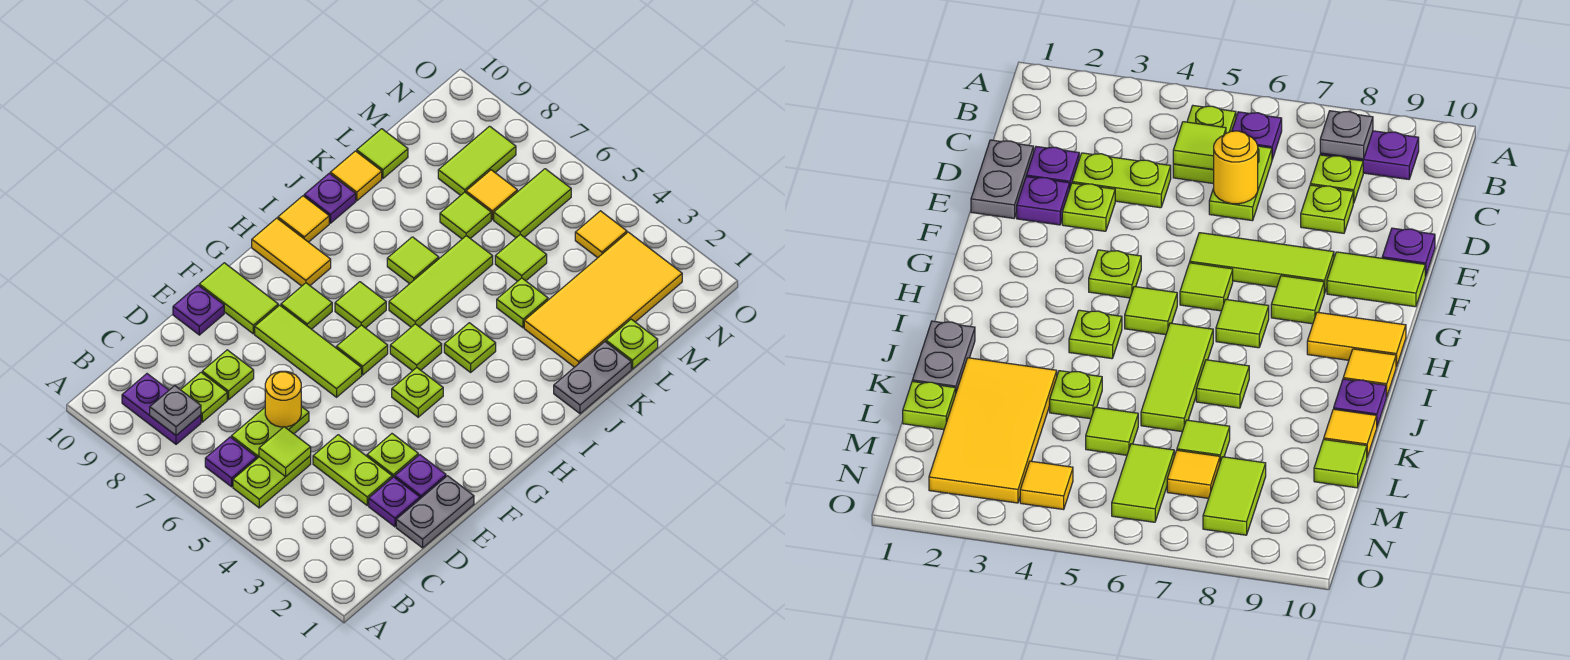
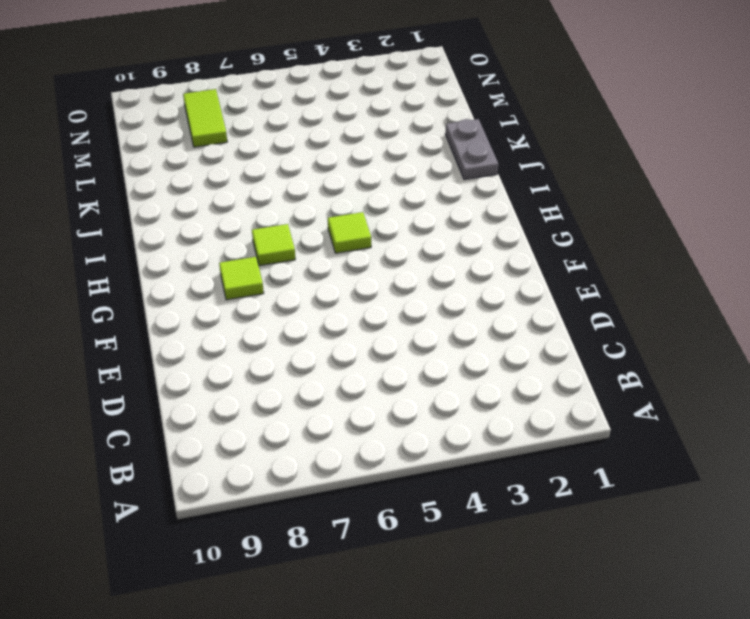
none -> lime 1x2 plate [233,456,311,508]
none -> purple 1x1 plate [205,437,257,487]
none -> purple 1x2 plate [122,374,201,444]
none -> lime 1x2 plate [231,407,309,458]

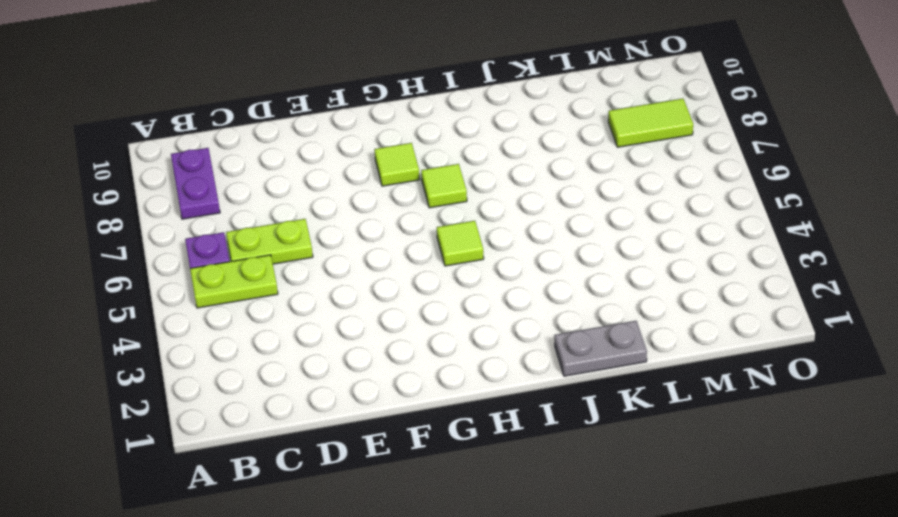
none -> lime 1x1 plate [181,373,227,422]
none -> grey 1x2 plate [396,476,474,548]
none -> purple 1x1 plate [369,477,420,527]
none -> lime 1x2 plate [313,435,392,505]

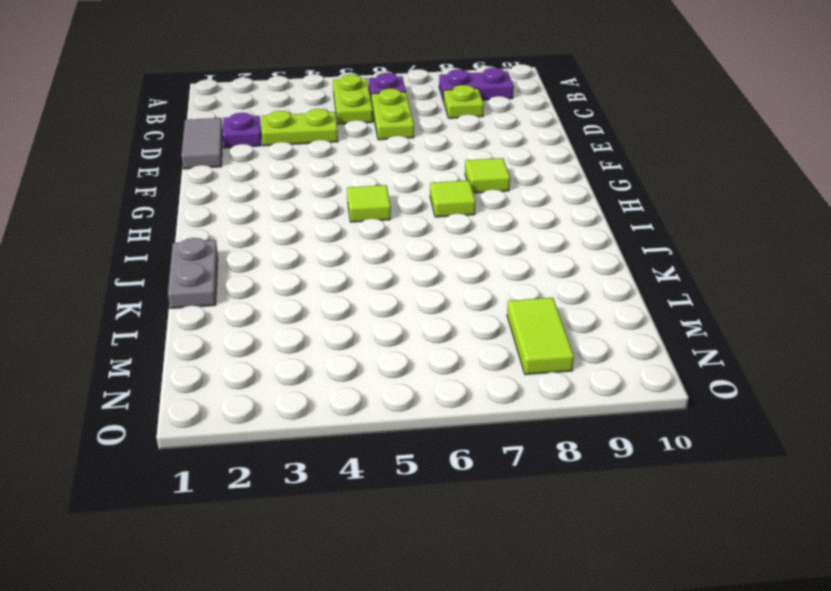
grey 1x2 tile [182,118,223,169] -> grey 1x2 plate [396,476,474,548]
none -> lime 1x1 plate [202,350,254,400]
none -> purple 1x1 plate [395,455,446,499]
none -> lime 1x1 plate [367,434,418,478]
none -> purple 1x1 plate [173,285,224,335]

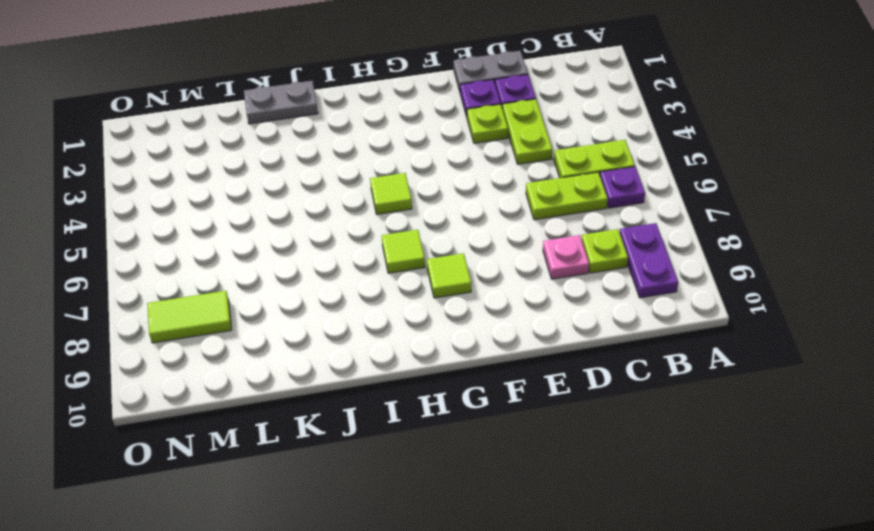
pink 1x1 plate [543,235,589,279] -> lime 1x1 plate [202,350,254,400]
none -> purple 1x1 plate [173,285,224,335]
none -> lime 1x3 tile [255,305,362,397]
none -> lime 1x2 tile [199,263,278,334]
none -> lime 1x1 plate [392,368,443,417]

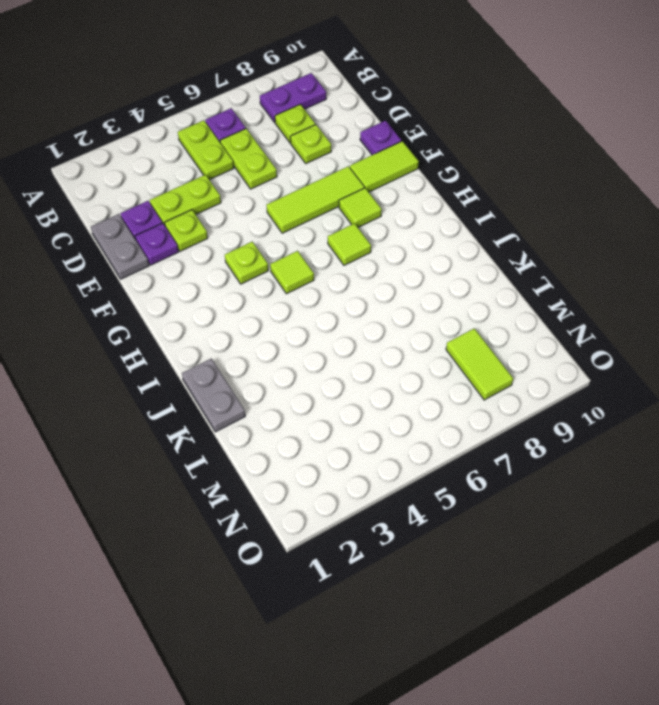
none -> lime 1x1 tile [336,325,388,375]
none -> yellow 1x2 tile [252,218,331,286]
none -> lime 1x1 plate [444,323,496,372]
none -> lime 1x3 tile [389,236,493,327]

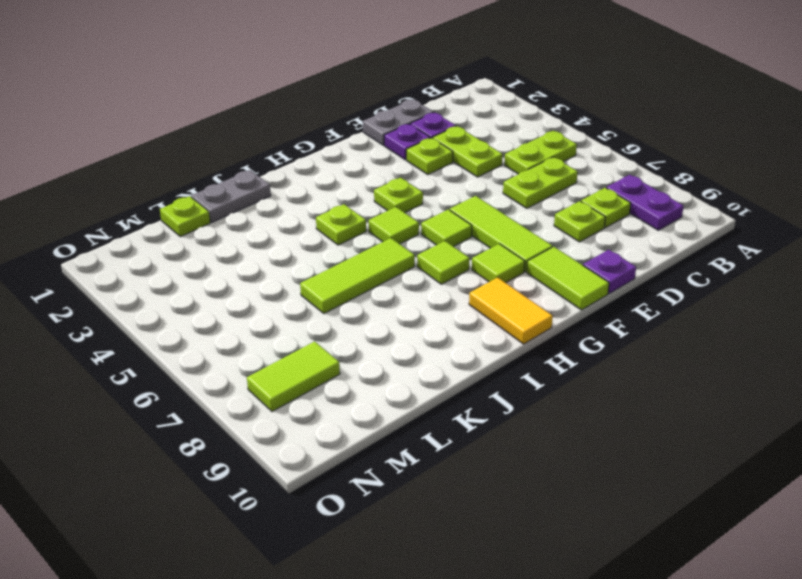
none -> purple 1x1 plate [205,437,257,487]
none -> yellow 1x1 tile [278,196,329,242]
none -> lime 1x1 tile [387,237,439,284]
none -> purple 1x1 plate [304,173,356,223]

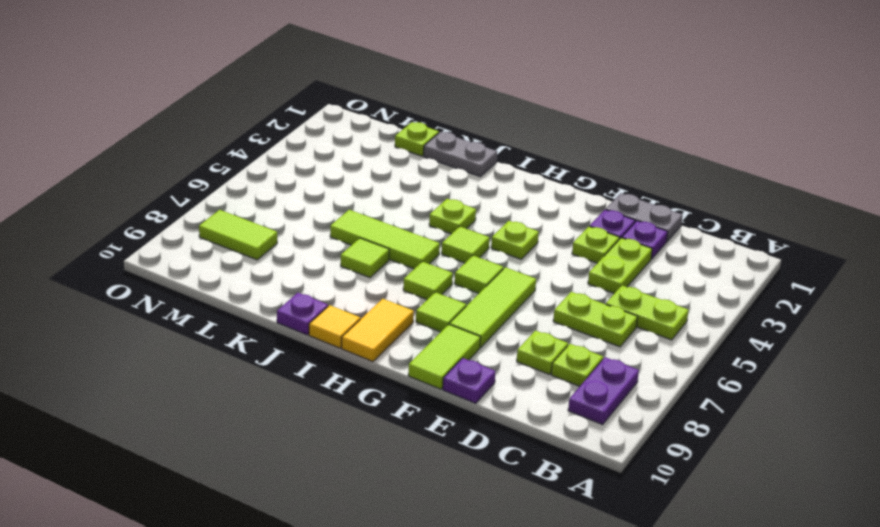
none -> purple 1x1 plate [205,437,257,487]
none -> yellow 2x4 tile [524,232,682,367]
none -> lime 1x1 plate [497,278,548,328]
none -> yellow 1x1 tile [330,151,382,201]

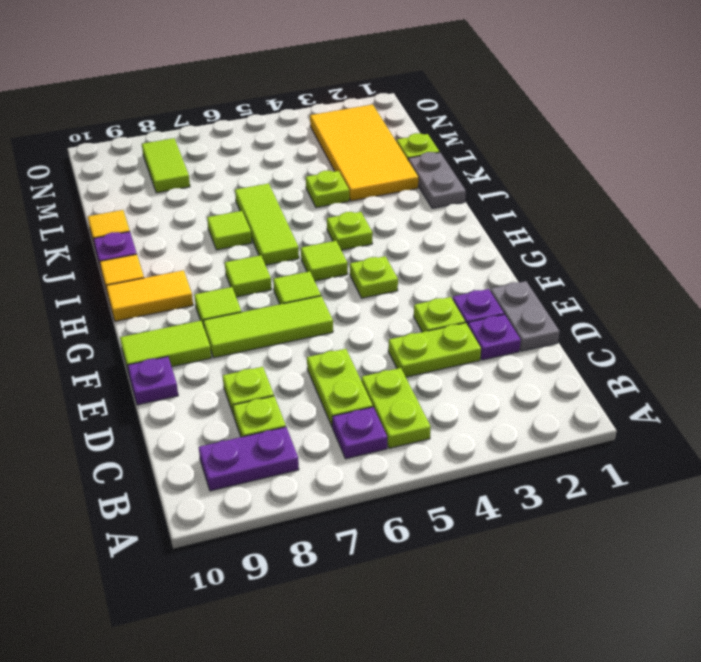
none -> lime 1x1 tile [495,235,547,281]
none -> lime 1x1 tile [440,192,491,239]
none -> lime 1x1 tile [357,129,408,178]
none -> lime 1x2 tile [494,169,571,238]

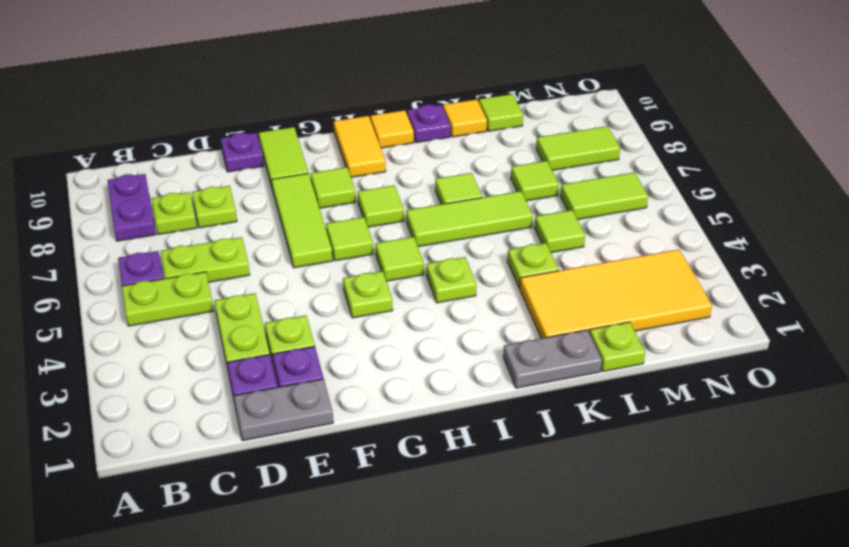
none -> yellow 1x1 tile [466,170,517,220]
none -> yellow 1x1 tile [575,211,627,258]
none -> grey 1x1 plate [150,386,201,435]
none -> lime 1x1 tile [259,427,311,477]

